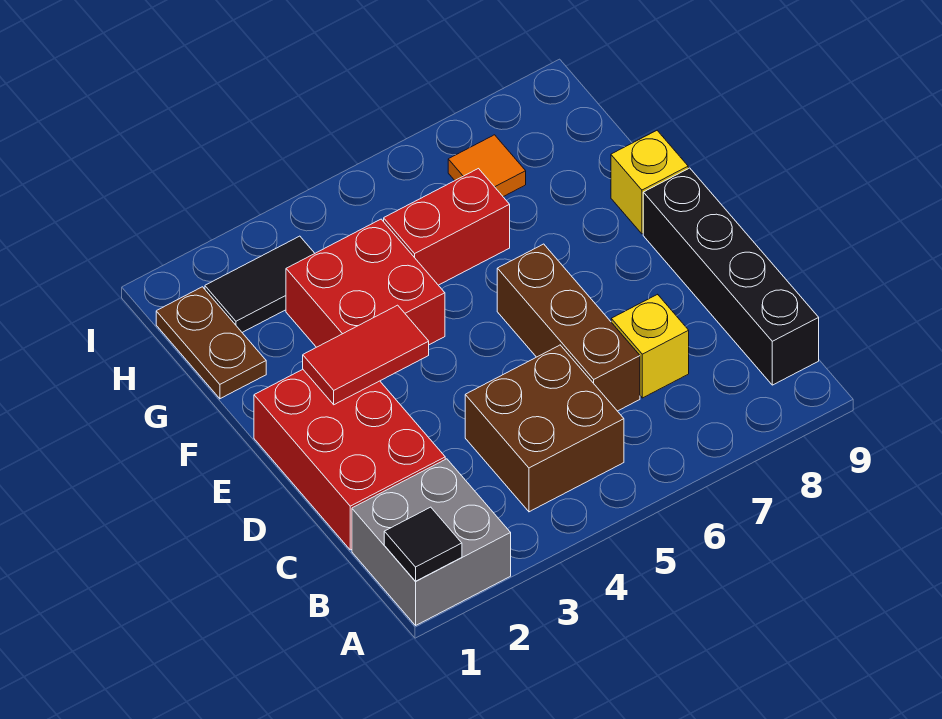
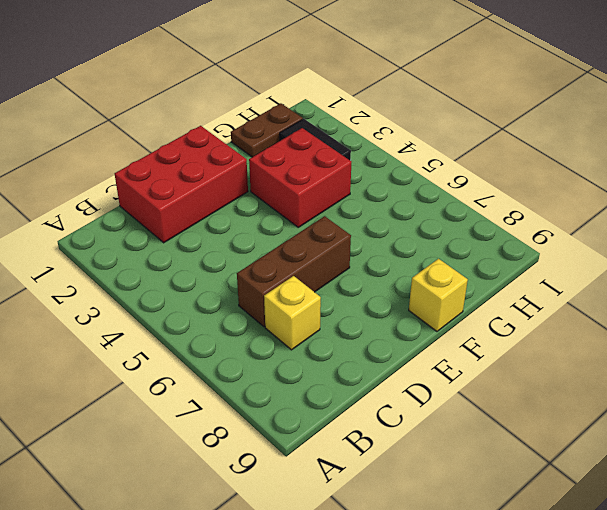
none -> grey 2x2 brick [352,459,511,625]
none -> brown 2x2 brick [465,345,624,512]
none -> black 1x4 brick [643,168,819,385]

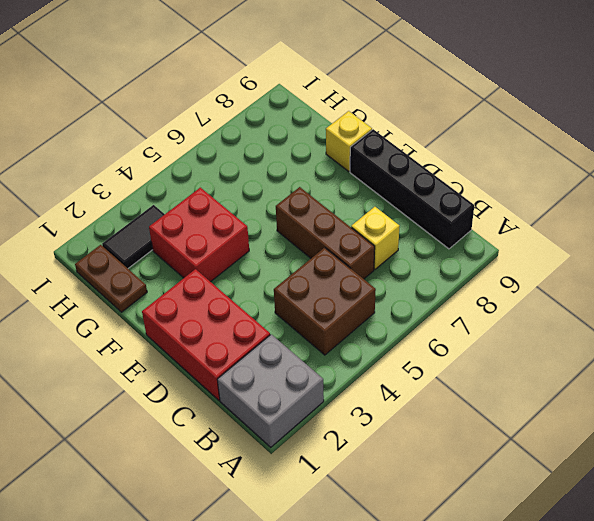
none -> red 1x2 brick [384,169,510,285]
none -> orange 1x1 tile [448,135,526,197]
none -> black 1x1 tile [384,507,462,581]

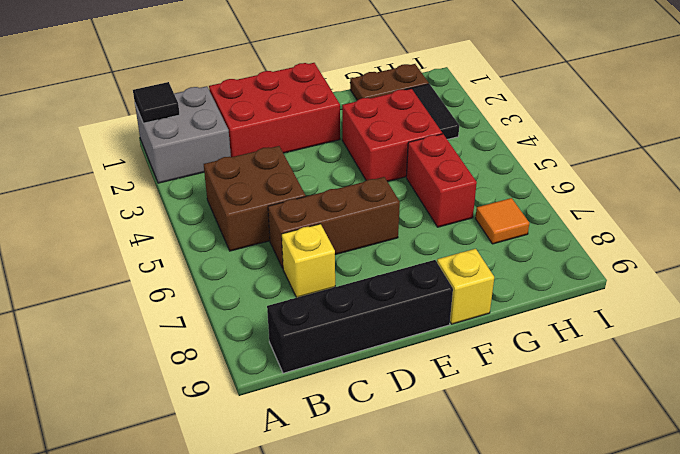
none -> red 1x2 tile [303,305,429,405]

